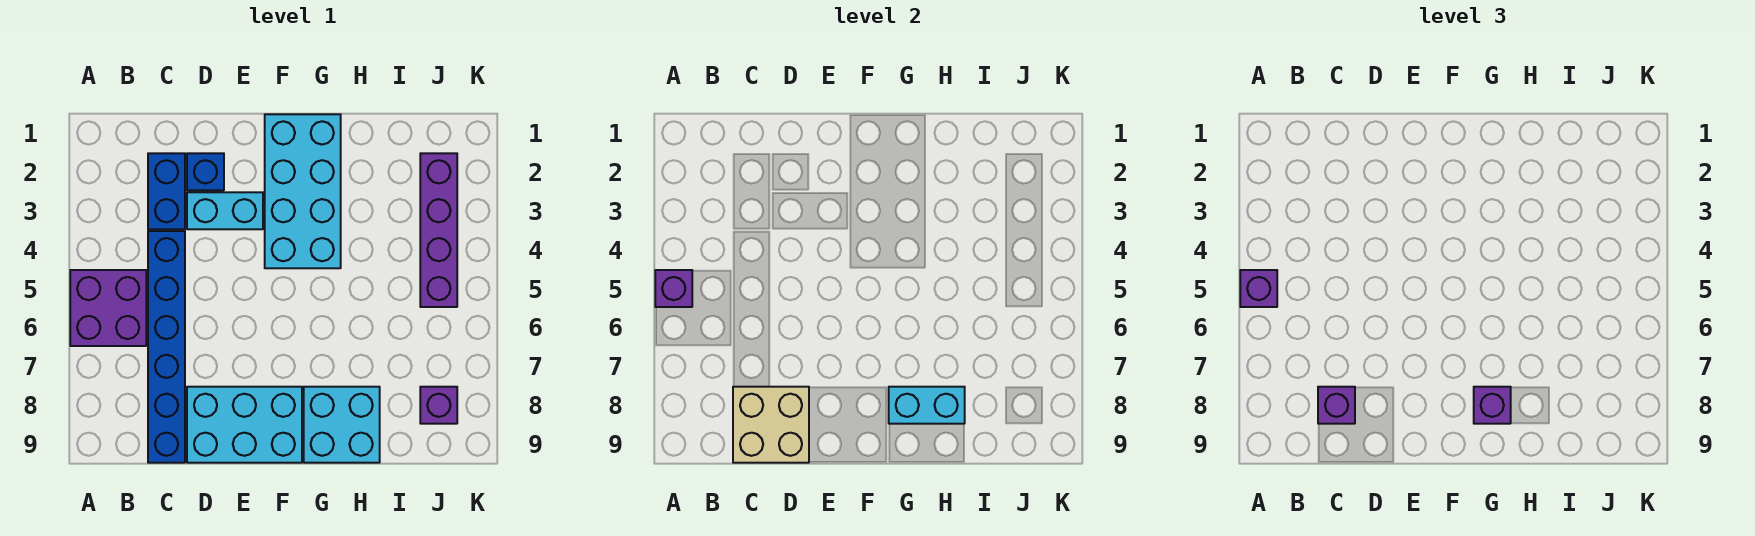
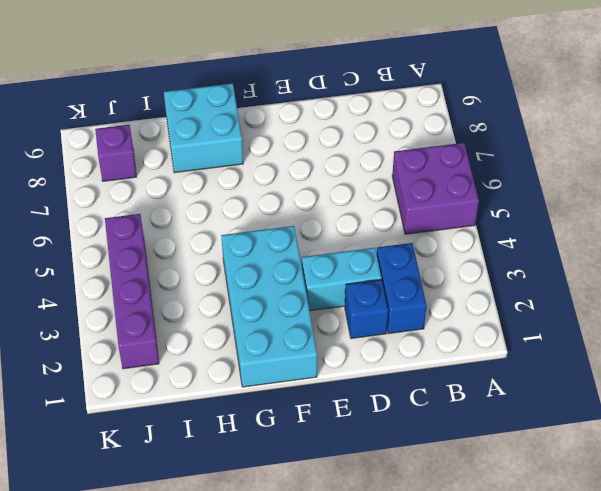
none -> blue 1x6 brick [148,231,185,463]
none -> cyan 2x3 brick [187,387,302,463]
none -> purple 1x1 brick [655,270,692,307]

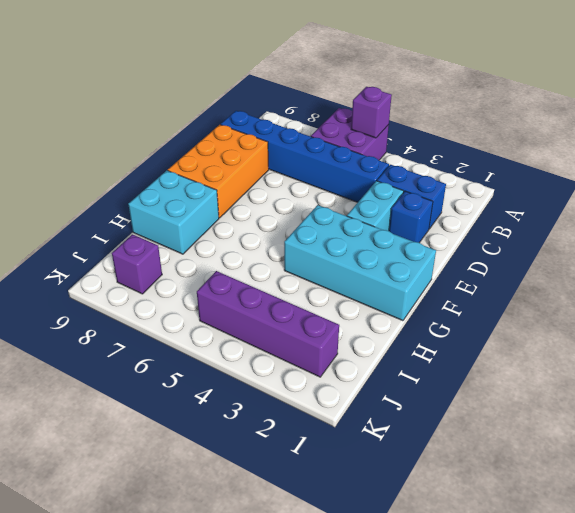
orange 2x3 brick [168,125,269,218] -> cyan 2x3 brick [187,387,302,463]
none -> tan 2x2 brick [733,387,809,463]
none -> cyan 1x2 brick [889,387,965,424]
none -> purple 1x1 brick [1240,270,1277,307]

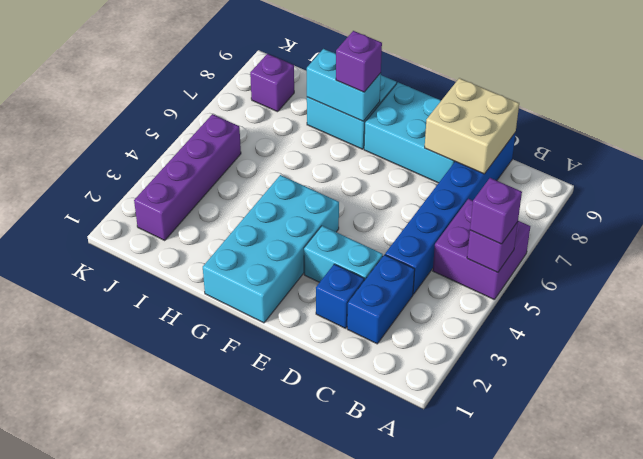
none -> purple 1x1 brick [1318,387,1355,424]

